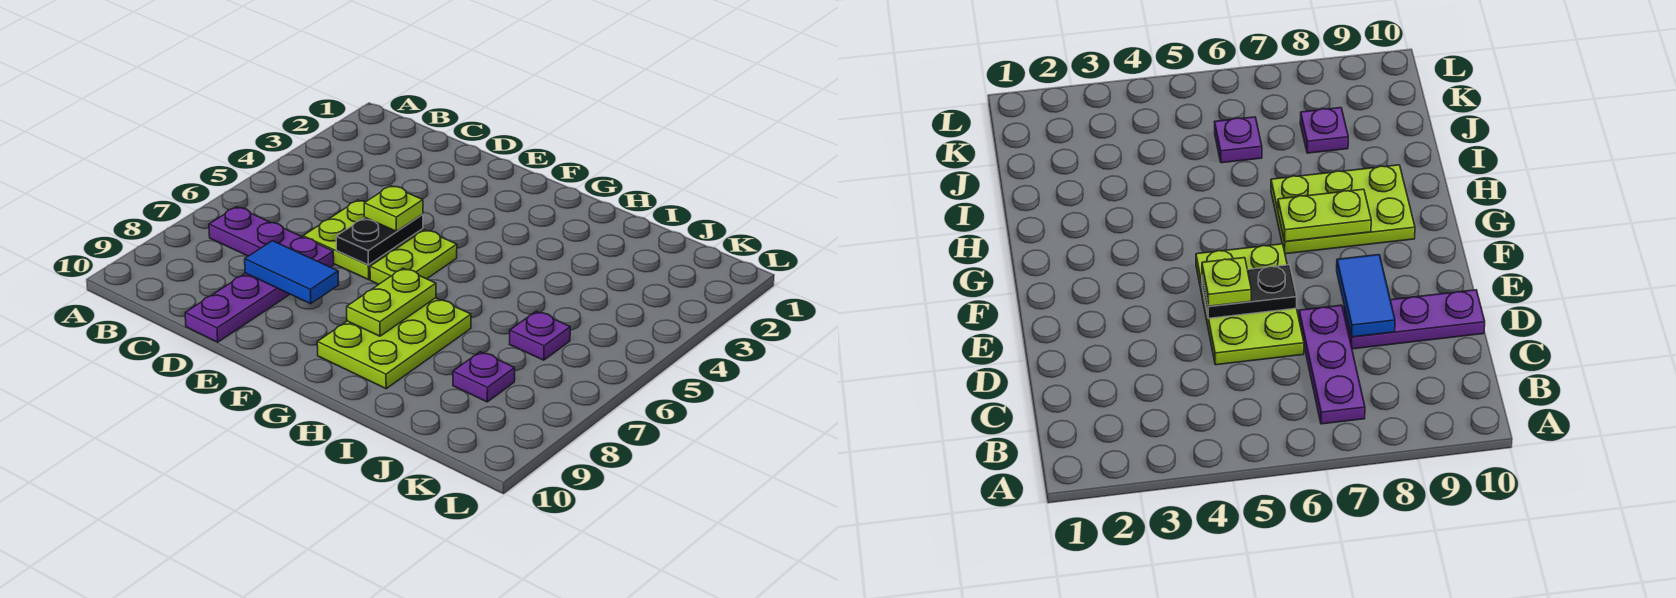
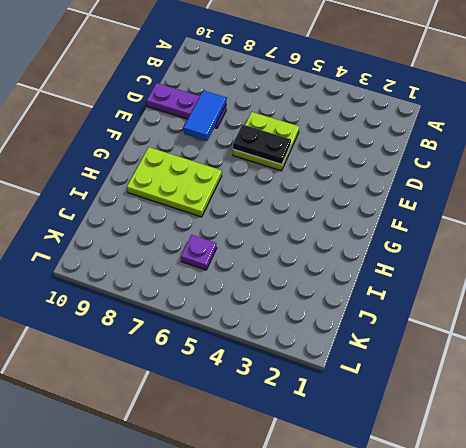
none -> purple 1x3 plate [209,207,334,267]
none -> lime 1x2 plate [370,230,457,284]

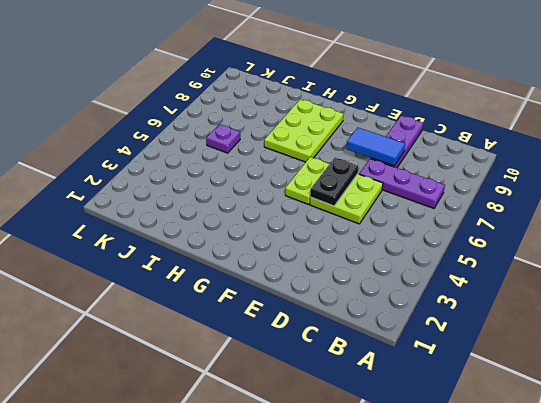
none -> purple 1x1 plate [453,352,515,402]
none -> lime 1x2 plate [347,268,436,336]

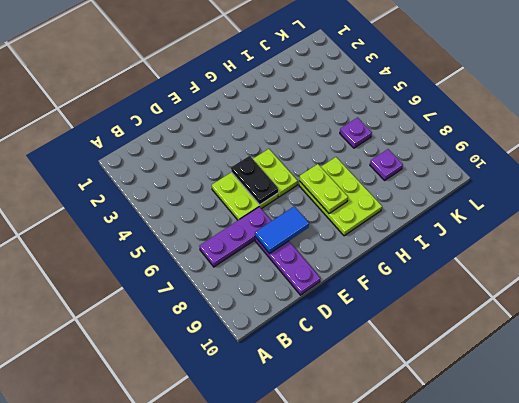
none -> lime 1x1 plate [364,186,423,231]

